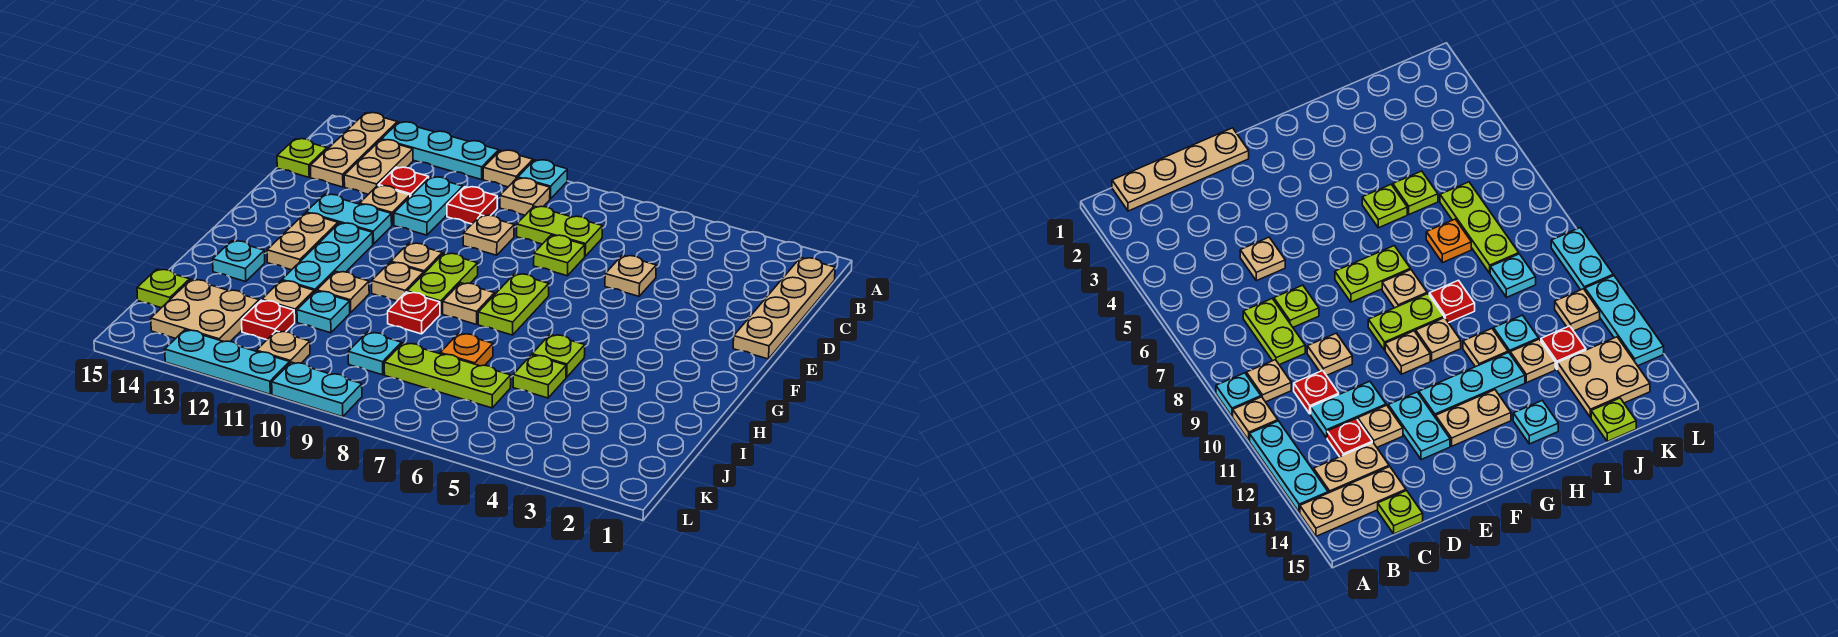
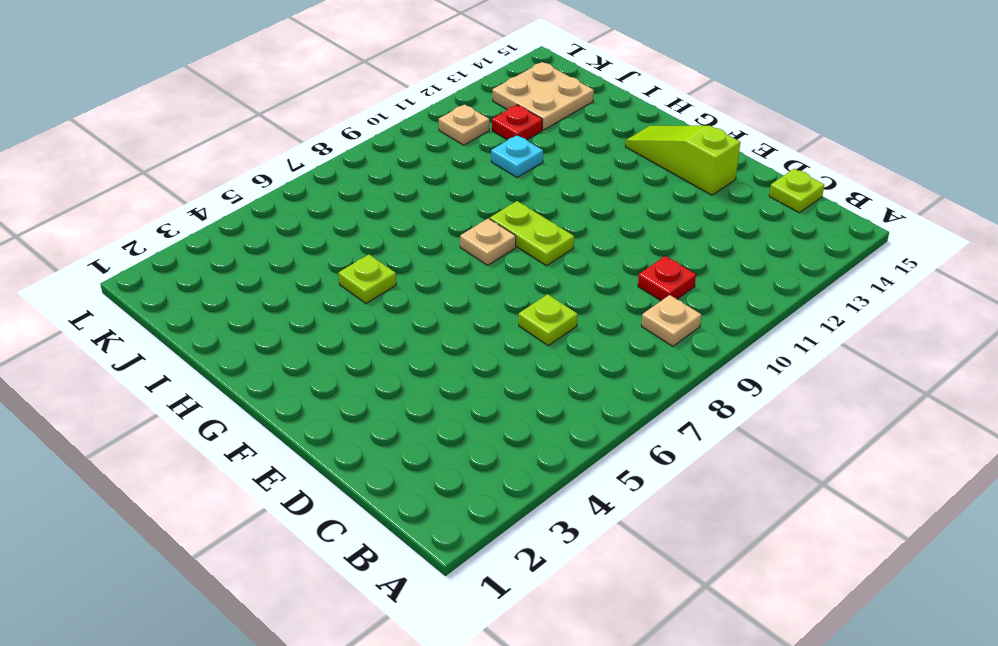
lime 1x3 slope [625,126,740,195] -> none
none -> cyan 1x1 plate [518,160,567,199]
none -> tan 1x1 plate [483,150,533,187]
none -> cyan 1x3 plate [382,122,499,179]
none -> tan 1x3 plate [311,113,397,187]

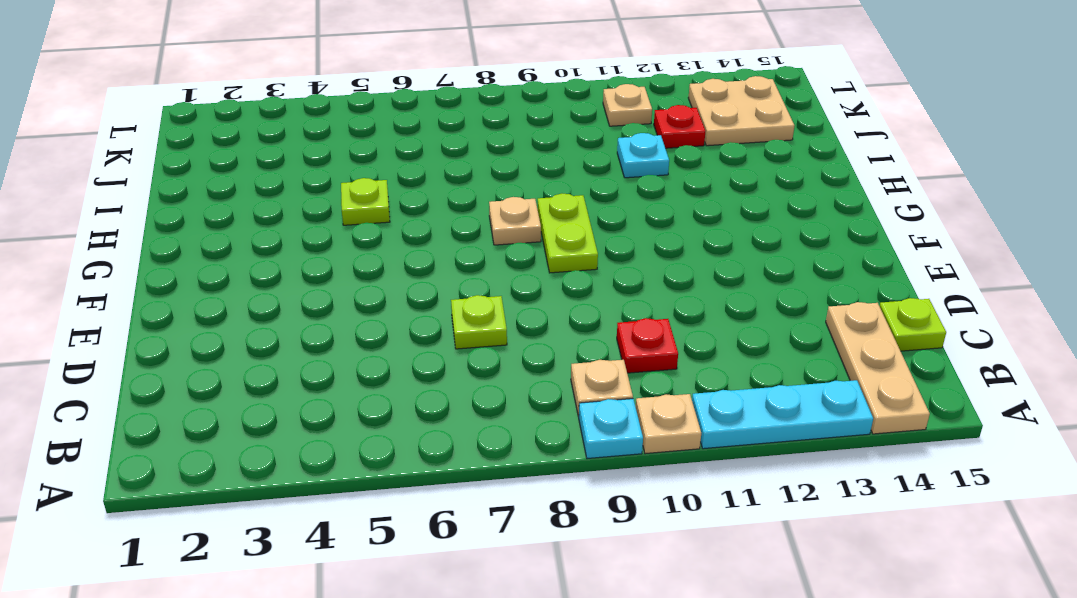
none -> tan 1x4 plate [733,258,835,359]
none -> tan 1x2 plate [344,140,413,194]
none -> lime 1x2 plate [517,206,602,256]
none -> cyan 1x2 plate [394,177,463,235]

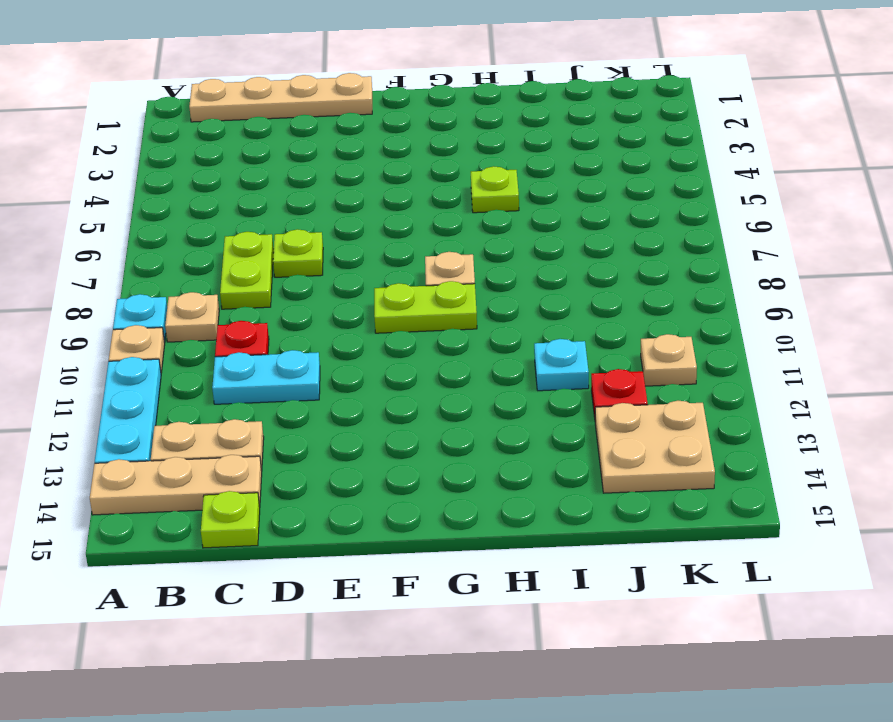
none -> red 1x1 plate [378,167,429,197]
none -> tan 1x1 plate [605,255,656,296]
none -> tan 1x1 plate [463,215,514,255]
none -> tan 1x1 plate [360,186,410,225]

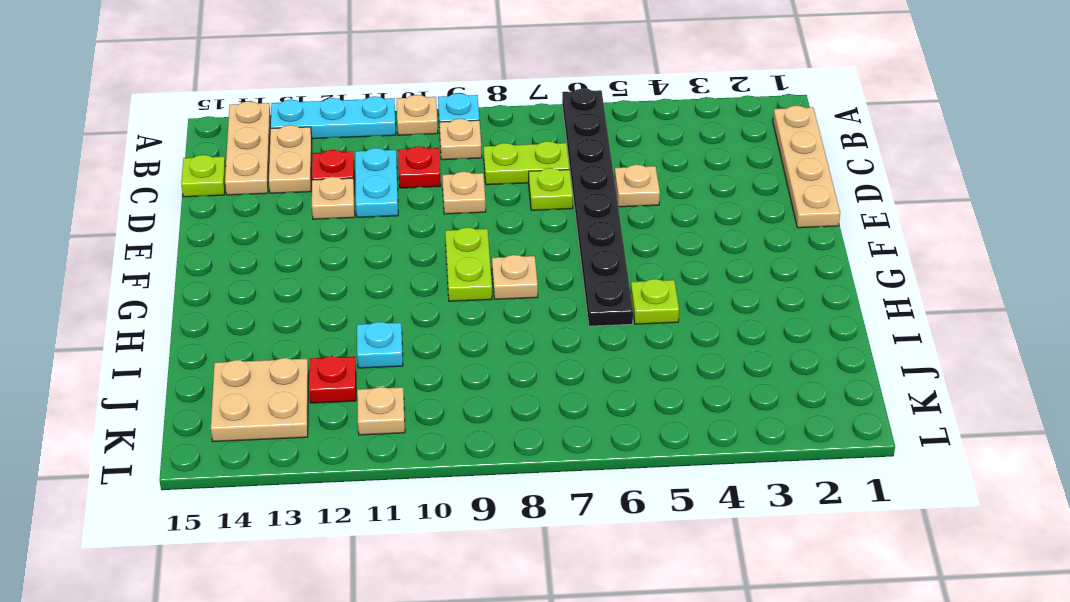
black 1x8 plate [562,88,633,326] -> none
none -> cyan 1x2 plate [306,194,392,244]
none -> lime 1x2 plate [478,274,549,335]
none -> tan 1x1 plate [391,243,442,274]
none -> cyan 1x3 plate [282,223,373,292]

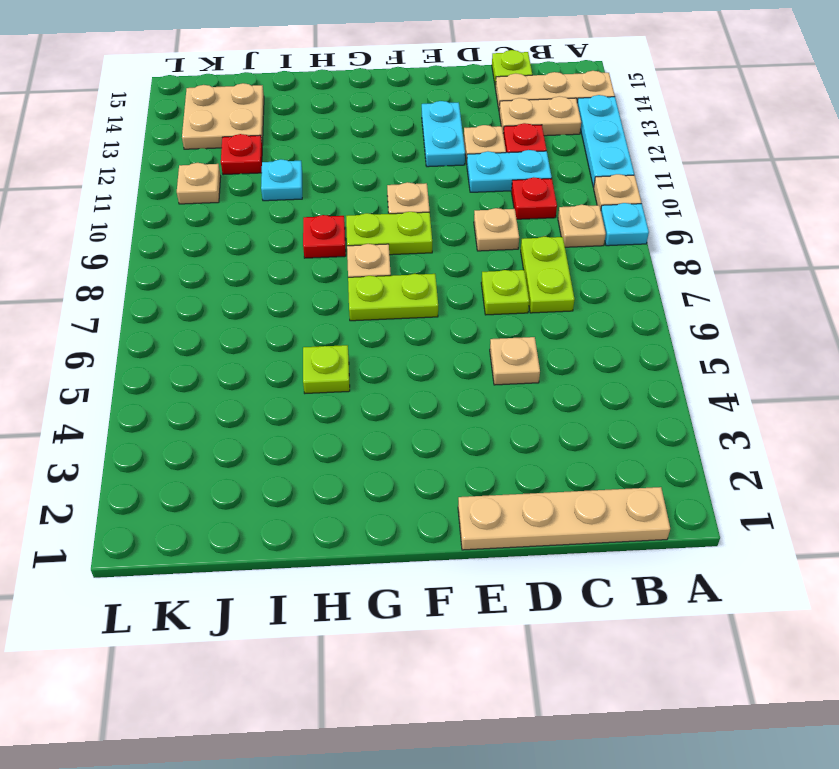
none -> cyan 1x3 plate [282,223,373,292]
none -> tan 1x2 plate [267,213,338,270]
none -> tan 1x1 plate [372,262,423,301]
none -> tan 1x1 plate [317,271,369,313]

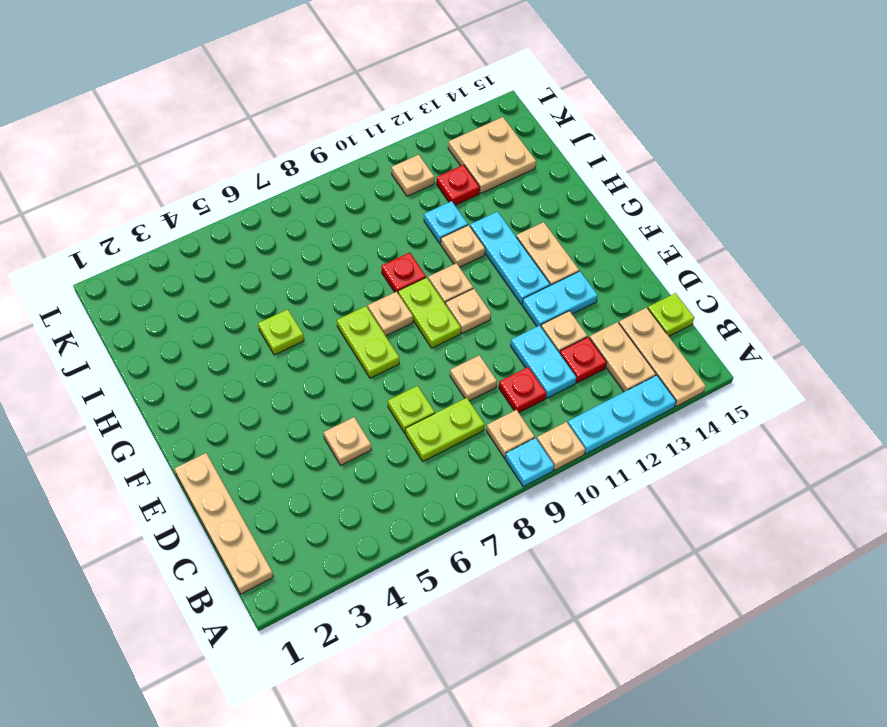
none -> cyan 1x1 plate [213,241,265,282]
none -> lime 1x1 plate [513,355,566,398]
none -> orange 1x1 plate [440,333,493,366]
none -> tan 1x1 plate [262,281,314,322]

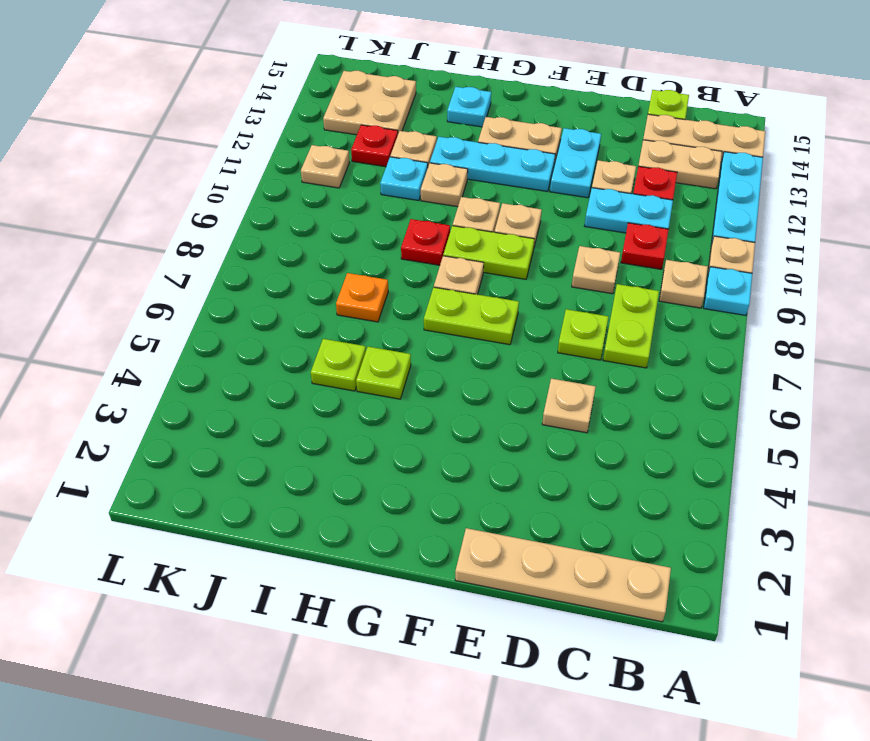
none -> lime 1x3 plate [384,343,511,408]
none -> cyan 1x1 plate [348,332,401,375]
none -> lime 1x1 plate [137,269,190,308]
none -> cyan 1x2 plate [272,362,362,417]

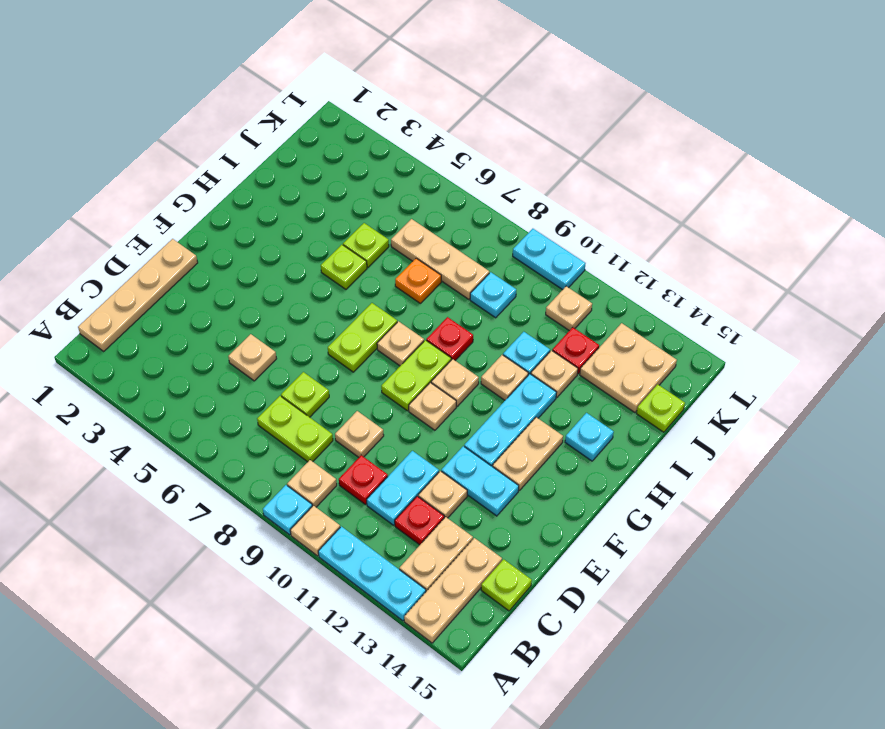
tan 1x3 plate [391,219,489,299] -> lime 1x3 plate [384,343,511,408]
none -> cyan 1x3 plate [165,330,290,394]

